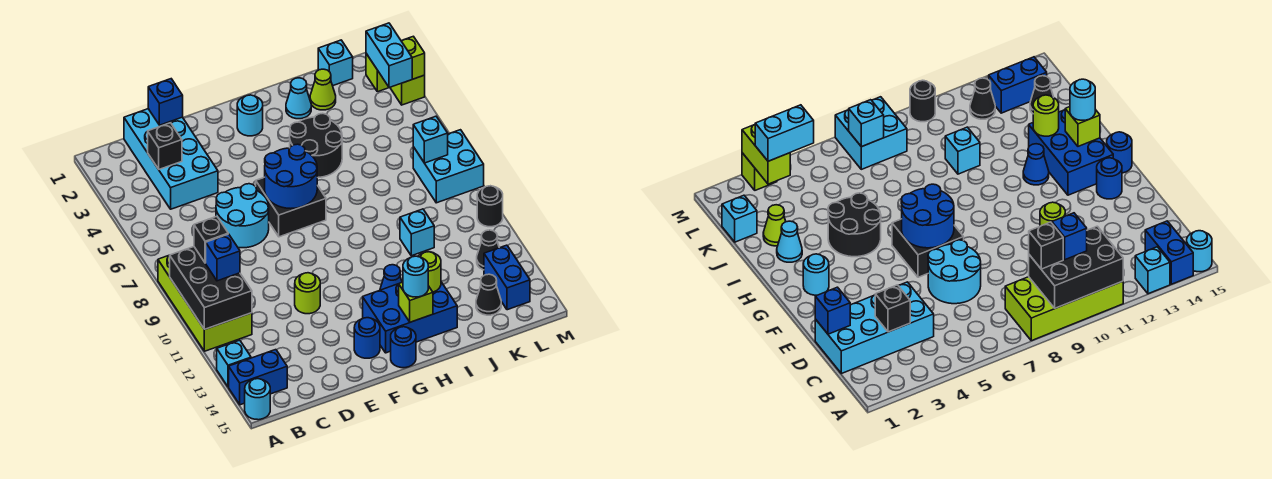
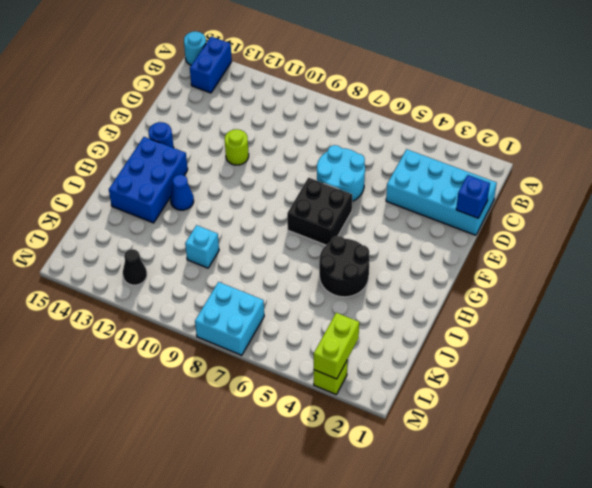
none -> lime 2x4 brick [158,255,252,351]
none -> cyan 1x1 brick [217,340,251,387]
none -> cyan 1x1 round brick [237,95,263,136]
none -> blue 1x1 round brick [391,327,416,368]

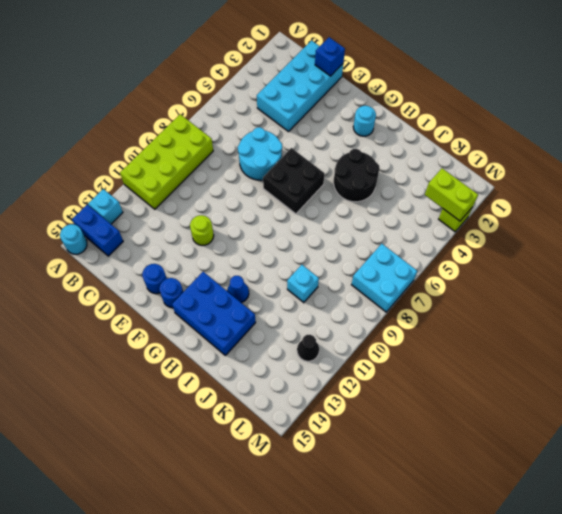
blue 1x1 round brick [142,264,167,294] -> blue 1x1 round brick moved to [391,327,416,368]
none -> cyan 1x1 cone [286,78,311,119]
none -> lime 1x1 cone [310,69,336,110]
none -> cyan 1x1 brick [318,40,353,86]
none -> black 1x1 cone [476,274,501,315]

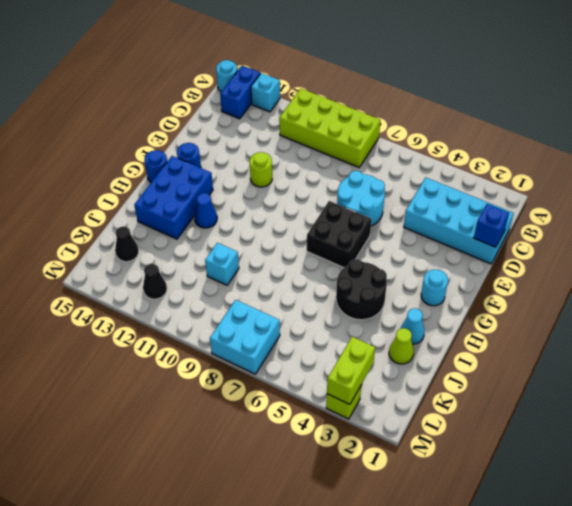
none -> cyan 1x1 brick [318,40,353,86]
none -> blue 1x2 brick [484,245,530,310]
none -> black 1x1 round brick [477,186,503,227]
none -> black 2x3 brick [170,247,252,329]

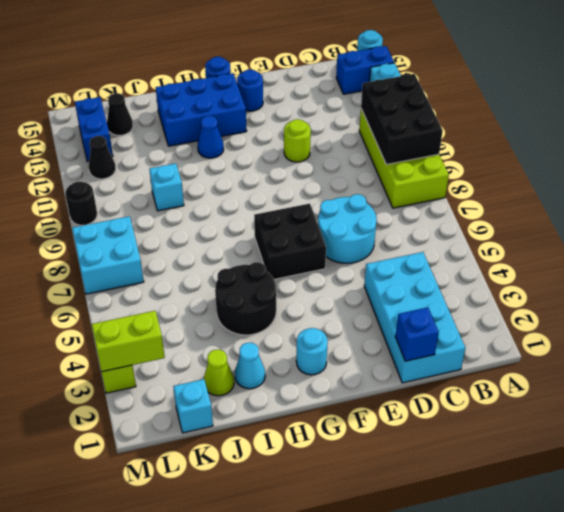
none -> black 1x1 brick [148,123,182,169]
none -> blue 2x2 round brick [265,144,317,208]
none -> lime 1x1 brick [399,282,433,322]
none -> lime 1x1 round brick [418,252,441,292]

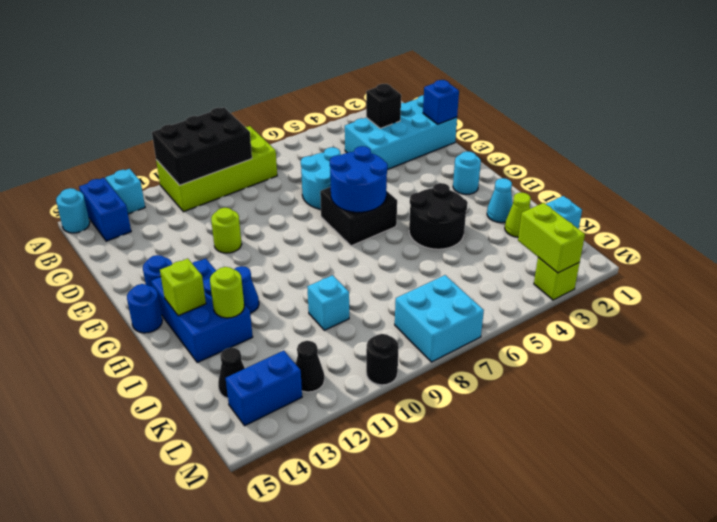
none -> cyan 1x1 brick [413,116,448,163]
none -> black 1x1 brick [194,216,228,263]
none -> blue 1x1 brick [206,234,240,281]
none -> cyan 1x1 round brick [403,256,428,297]

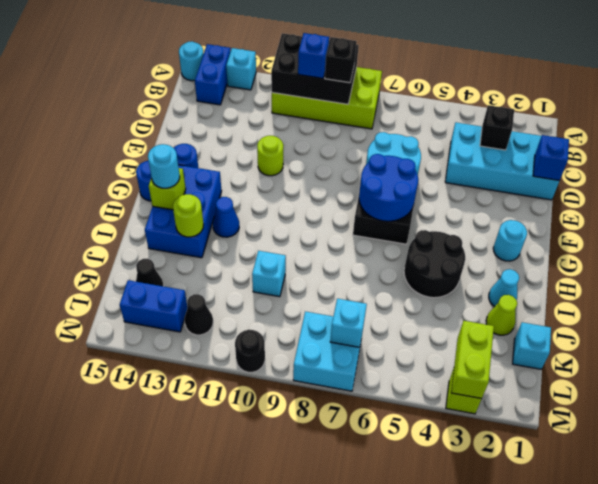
none -> cyan 1x2 brick [366,23,412,88]

